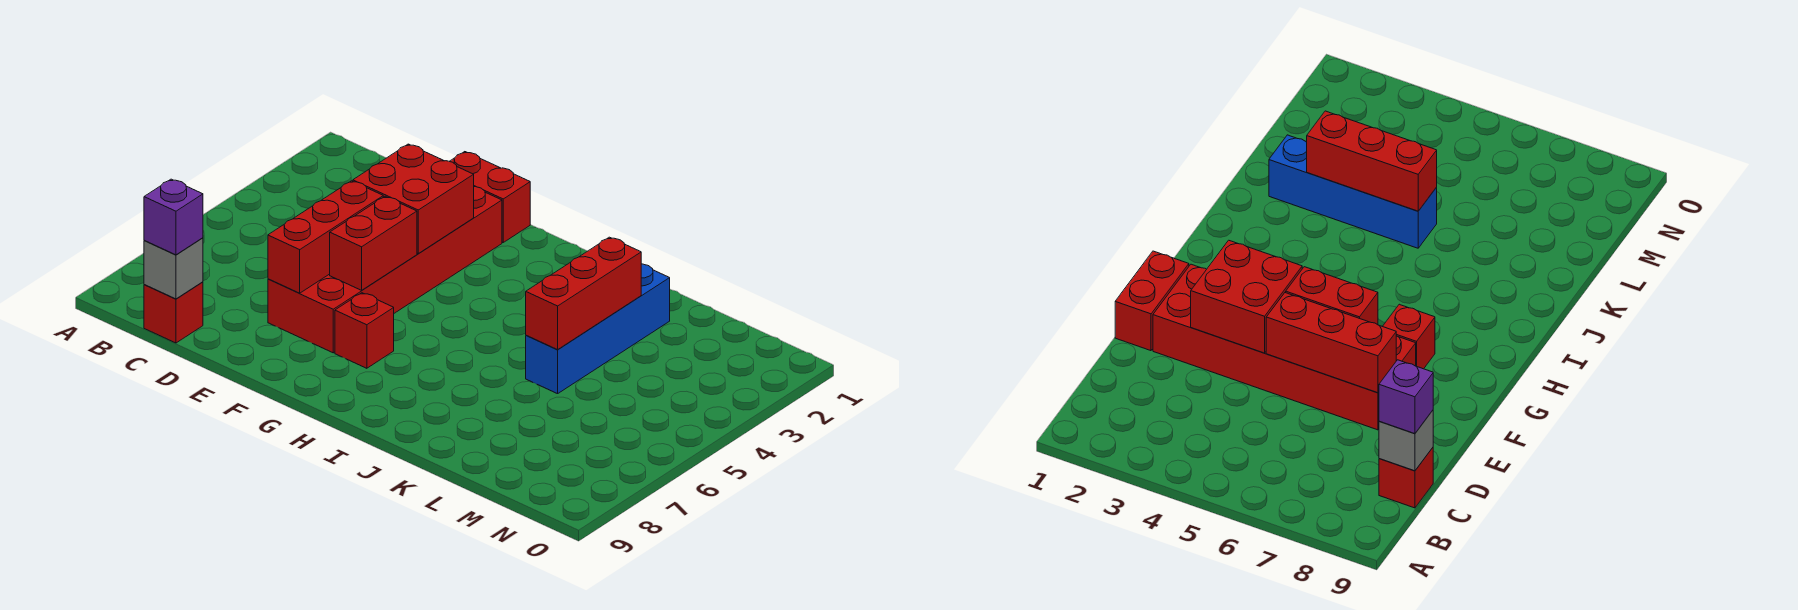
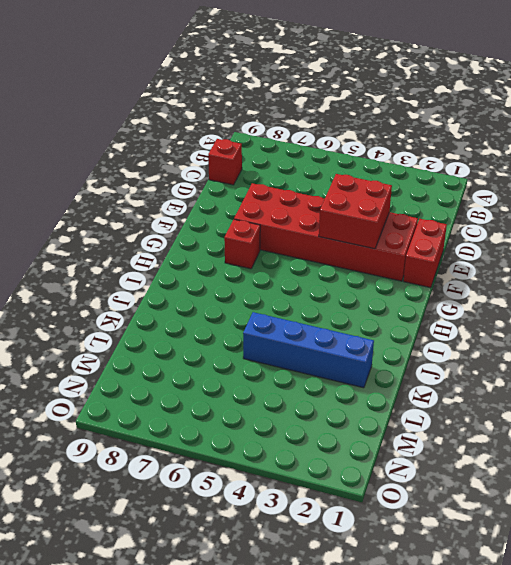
none -> grey 1x1 brick [144,238,203,299]
none -> red 1x3 brick [268,181,383,293]

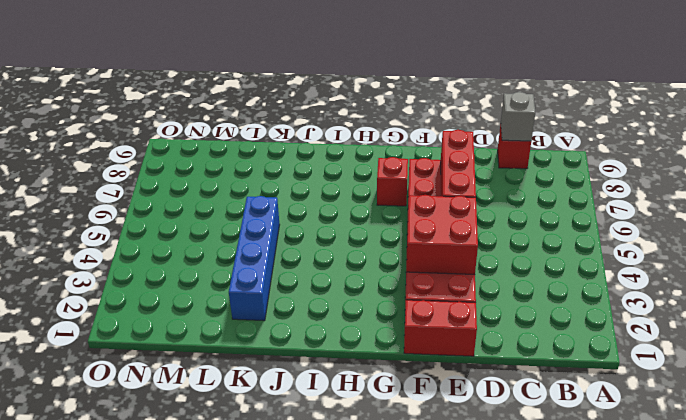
none -> red 1x2 brick [330,196,417,290]
none -> red 1x3 brick [526,237,641,350]

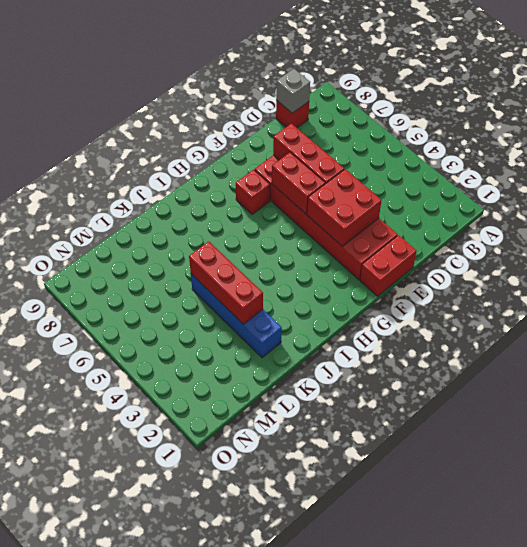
none -> purple 1x1 brick [144,179,203,255]

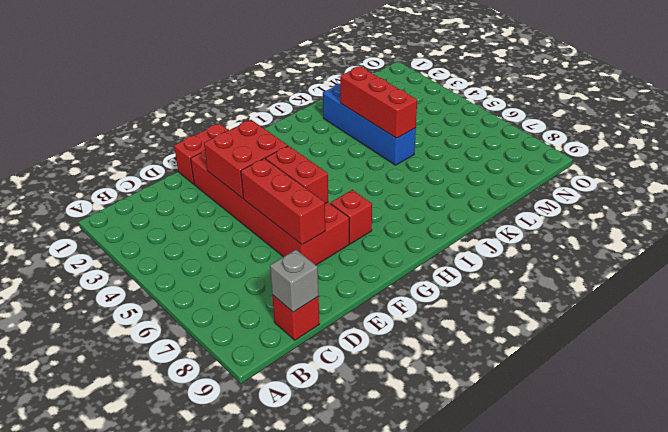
none -> purple 1x1 brick [144,179,203,255]

